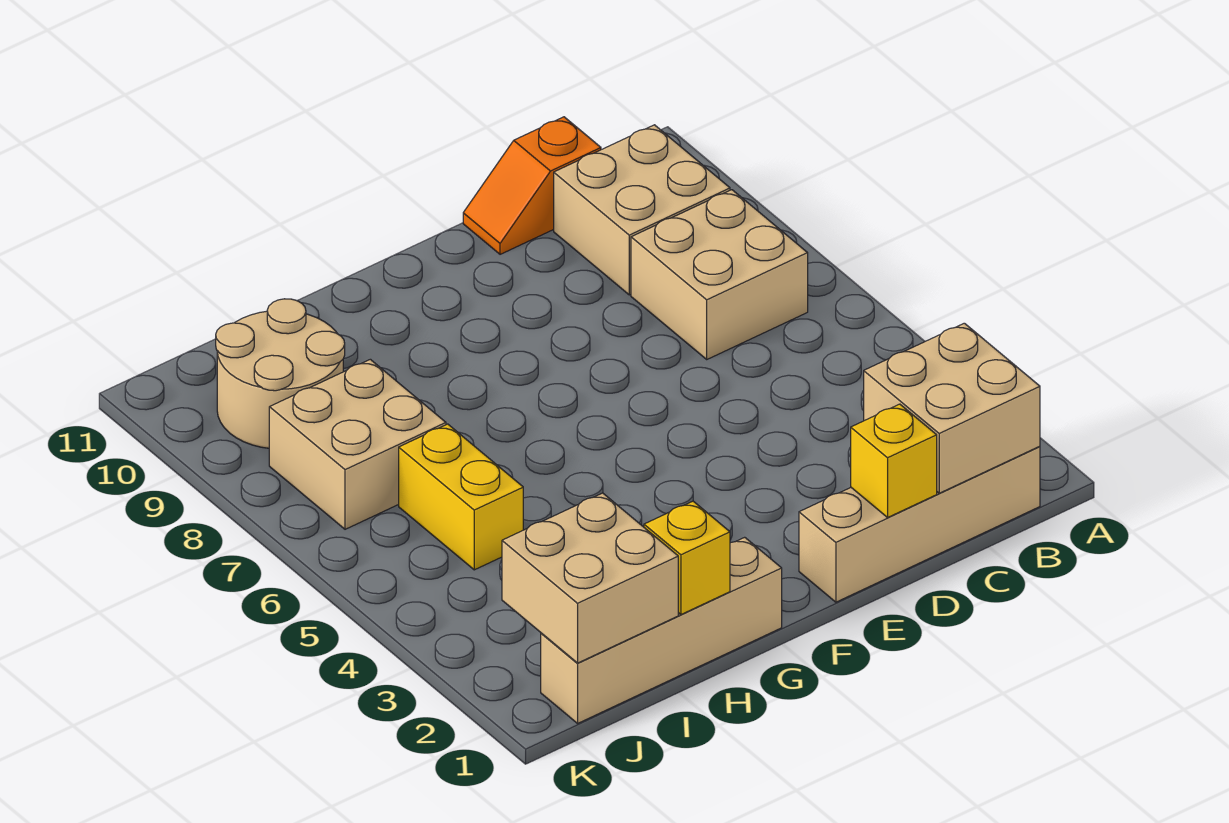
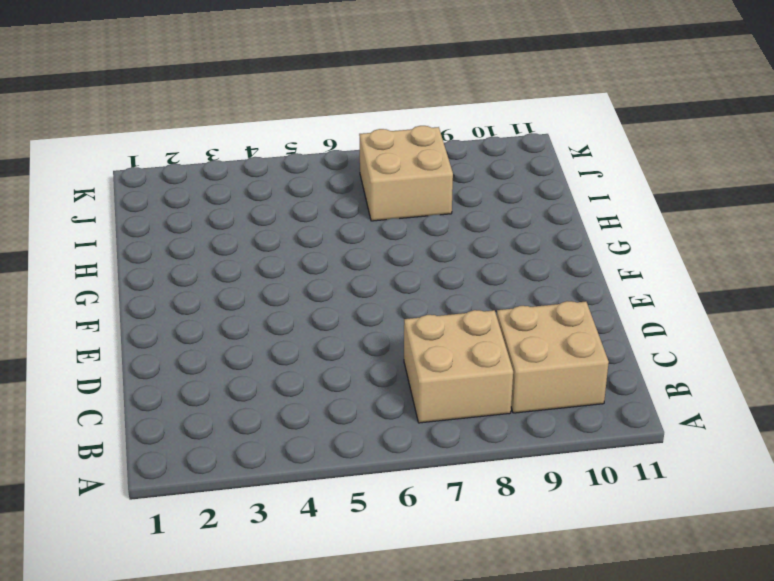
none -> tan 1x4 brick [799,447,1040,602]
none -> orange 1x2 slope [463,117,601,254]
none -> tan 1x4 brick [541,537,782,723]

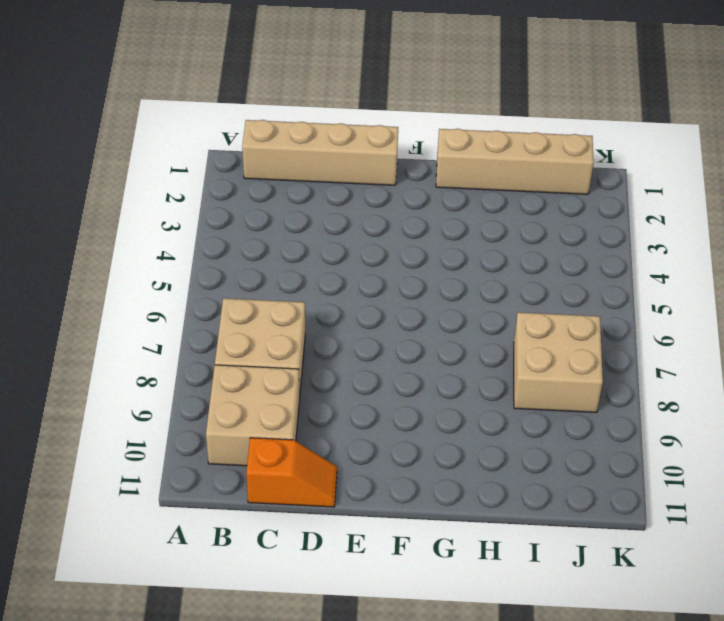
none -> yellow 1x2 brick [399,424,523,570]
none -> tan 2x2 round brick [216,299,345,448]
none -> tan 2x2 brick [864,323,1040,493]

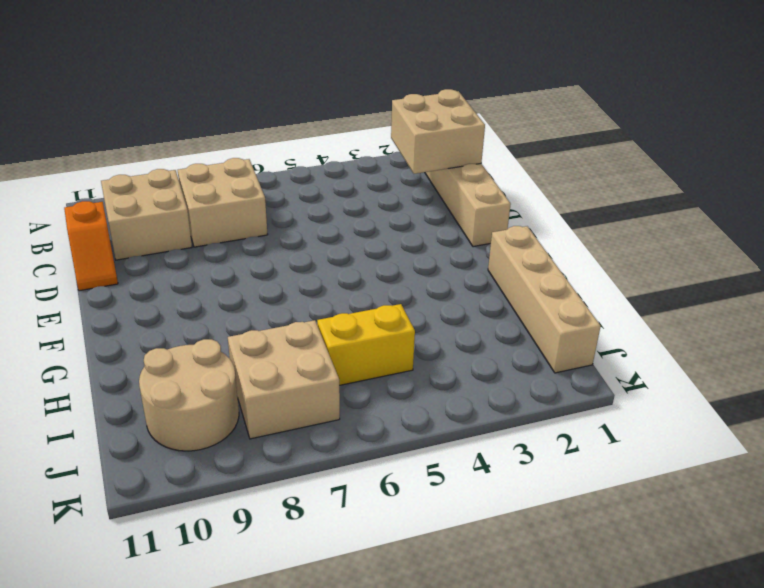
none -> yellow 1x1 brick [851,404,937,517]
none -> yellow 1x1 brick [644,501,730,614]
none -> tan 2x2 brick [502,493,678,663]

